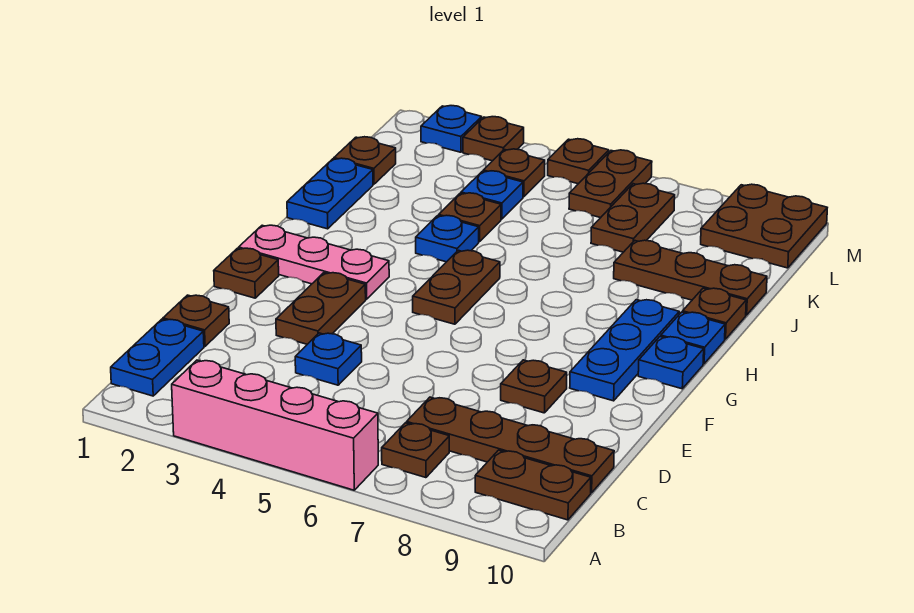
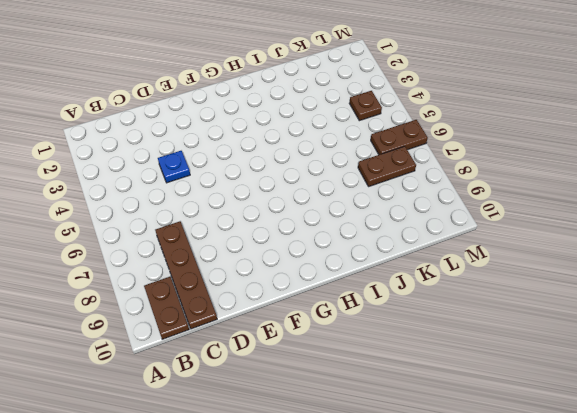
none -> pink 1x4 brick [172,360,378,490]
none -> blue 1x2 plate [111,319,204,396]
none -> brown 1x1 plate [382,423,449,478]

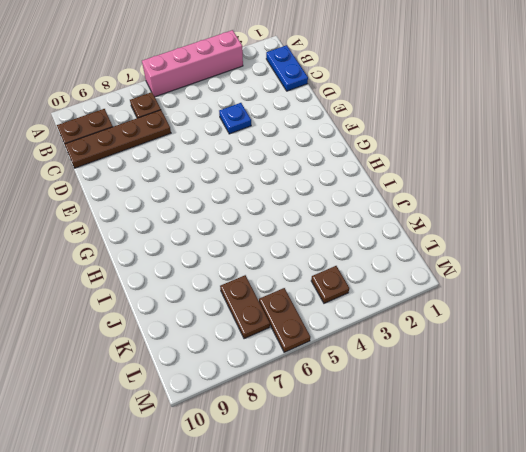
none -> brown 1x1 plate [163,295,229,346]
none -> brown 1x2 plate [276,273,366,344]
none -> brown 1x1 plate [501,360,567,413]

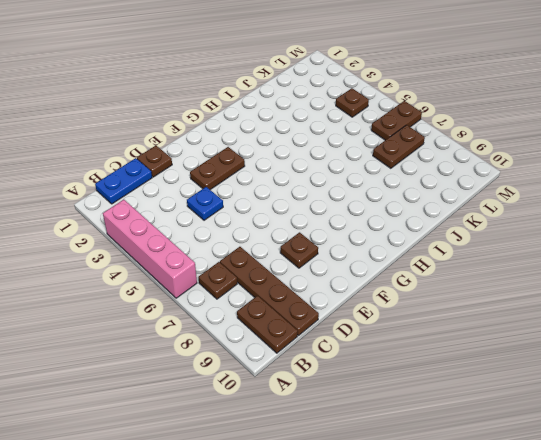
none -> brown 1x1 plate [214,248,279,298]
none -> blue 1x3 plate [570,300,679,401]
none -> pink 1x3 plate [239,225,389,299]

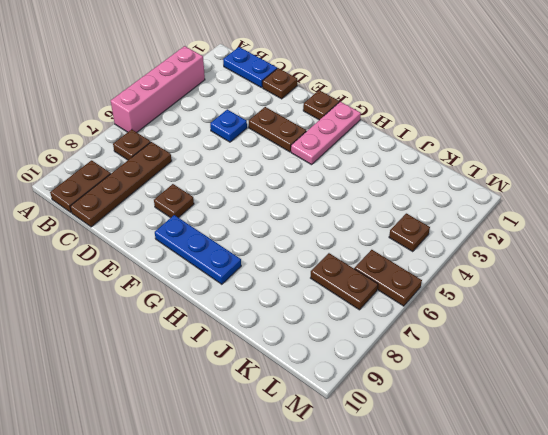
none -> brown 1x2 plate [413,250,500,324]
none -> blue 1x1 plate [638,337,704,389]
none -> blue 1x1 plate [661,312,725,364]

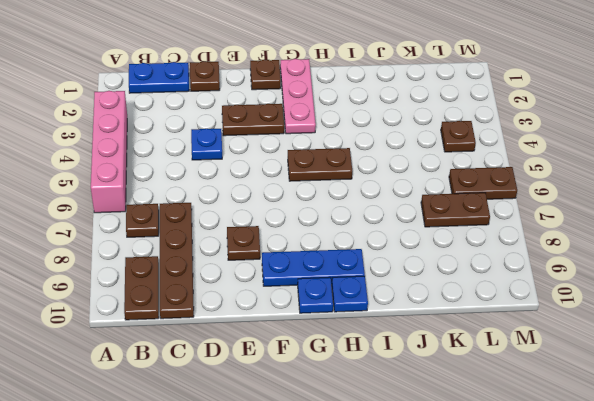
none -> blue 1x2 plate [287,158,373,229]
none -> blue 1x1 plate [416,215,479,262]
none -> brown 1x1 plate [683,288,746,339]

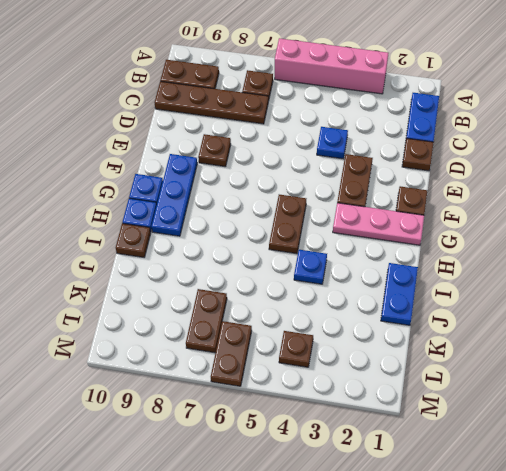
none -> brown 1x1 plate [439,193,501,242]
none -> brown 1x3 plate [614,240,767,315]
none -> brown 1x1 plate [334,137,396,184]

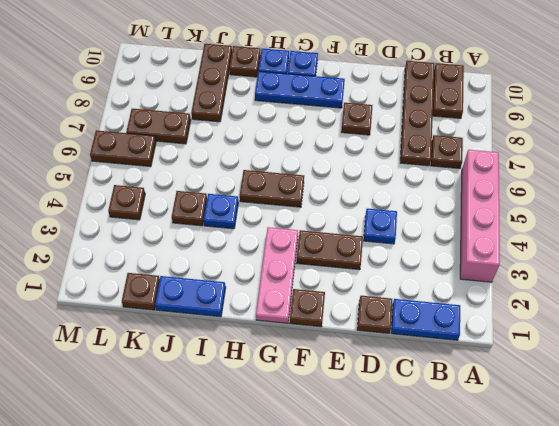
none -> blue 1x1 plate [461,171,523,219]
none -> brown 2x2 plate [701,184,827,268]
none -> blue 1x1 plate [421,106,482,152]

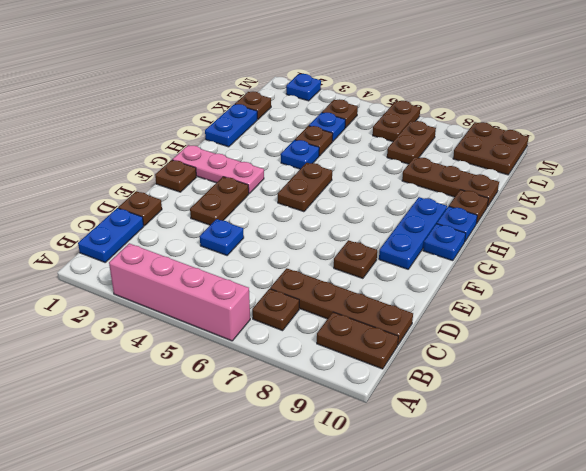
none -> brown 1x1 plate [463,117,524,161]
none -> brown 1x1 plate [548,139,609,184]

